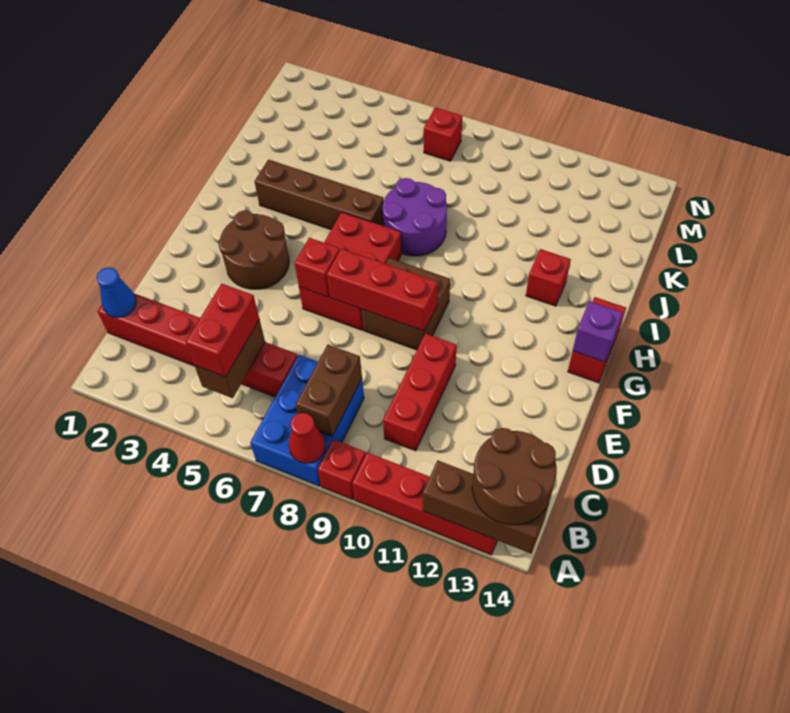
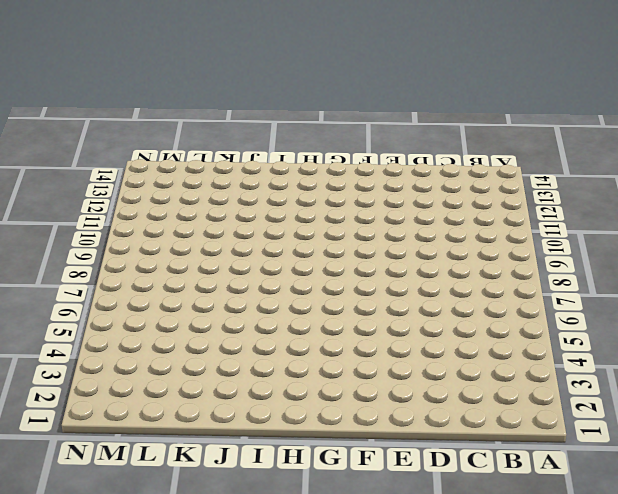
none -> blue 2x3 brick [250,355,364,486]
none -> red 1x1 brick [318,439,366,500]
none -> red 1x4 brick [352,453,497,555]

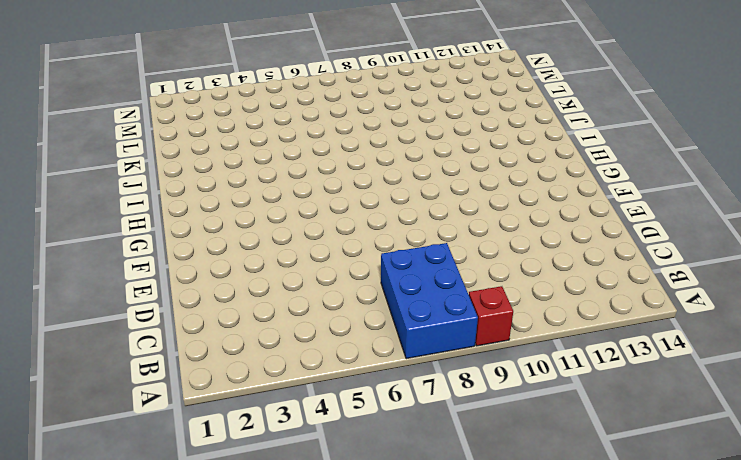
none -> red 1x4 brick [352,453,497,555]
none -> red 1x6 brick [97,293,298,397]
none -> red 1x3 brick [383,334,457,451]

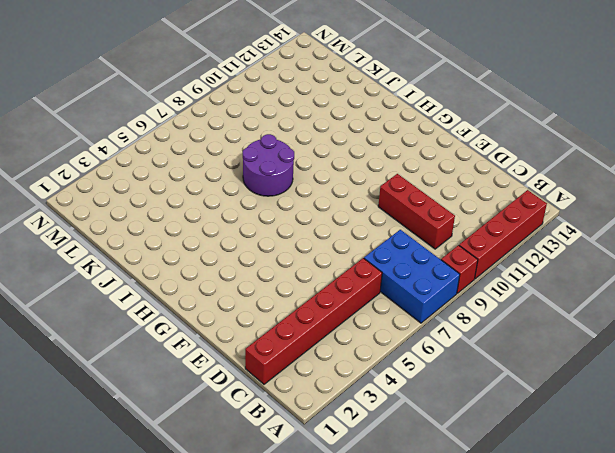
none -> brown 2x2 round brick [218,210,289,289]
none -> red 2x3 brick [299,212,401,330]
none -> brown 2x2 brick [361,258,450,350]

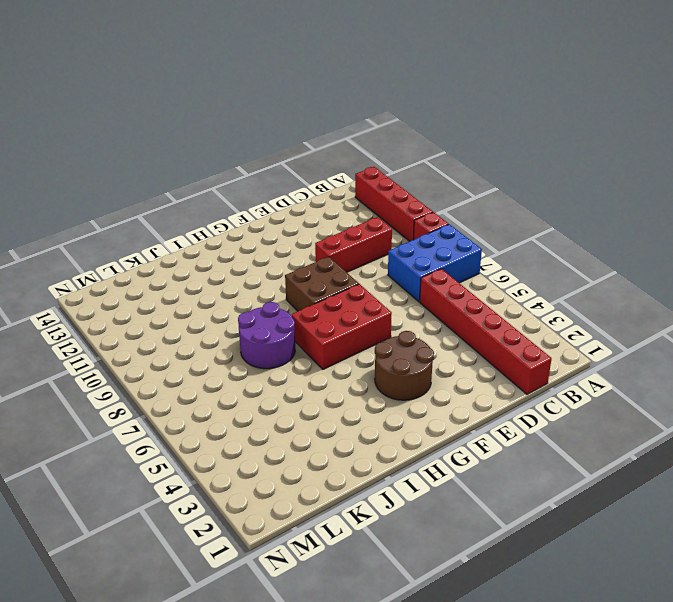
none -> red 1x2 brick [568,297,626,383]
none -> brown 1x4 brick [254,160,384,230]
none -> red 1x1 brick [526,249,571,306]

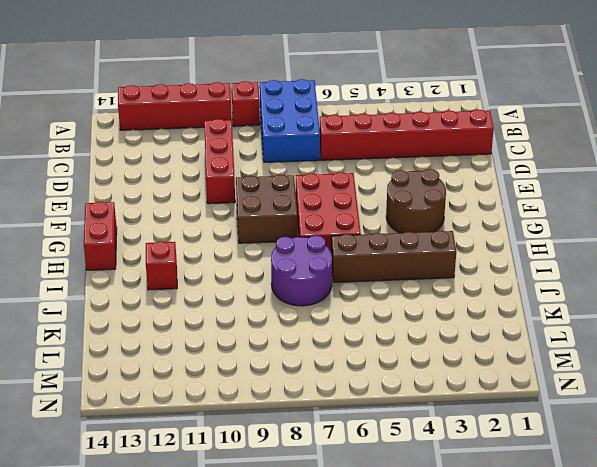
none -> red 1x1 brick [424,107,462,161]
none -> red 1x1 cone [289,413,325,463]
none -> brown 1x3 brick [423,460,548,553]

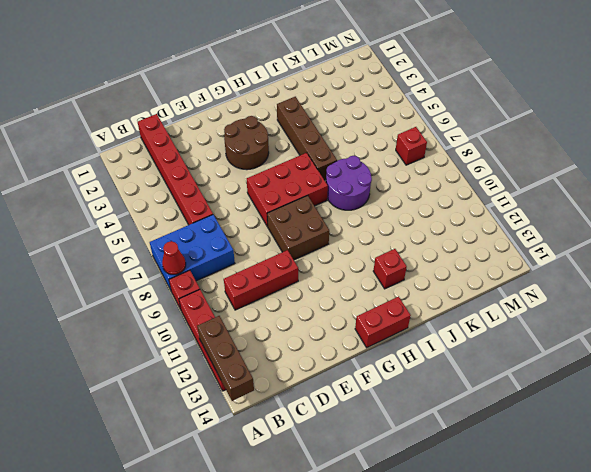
none -> brown 1x2 brick [195,320,265,398]
none -> brown 1x2 brick [296,345,362,437]
none -> blue 1x1 cone [97,267,136,318]

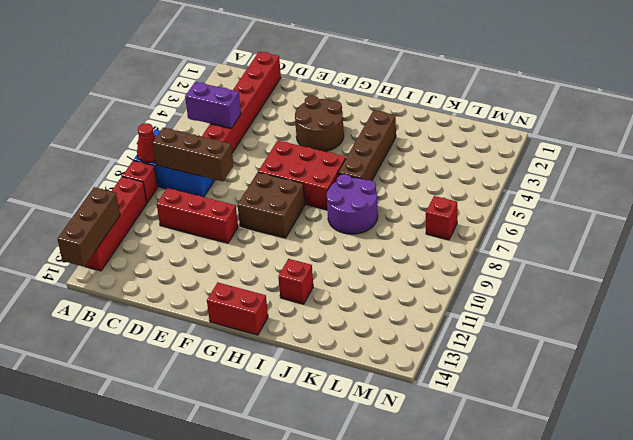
purple 1x2 brick [185,82,241,128] -> brown 1x2 brick [195,320,265,398]
brown 1x3 brick [153,128,233,181] -> brown 1x2 brick [296,345,362,437]
none -> blue 1x1 cone [97,267,136,318]
none -> red 1x1 brick [295,238,340,297]
none -> red 1x3 brick [327,249,438,331]

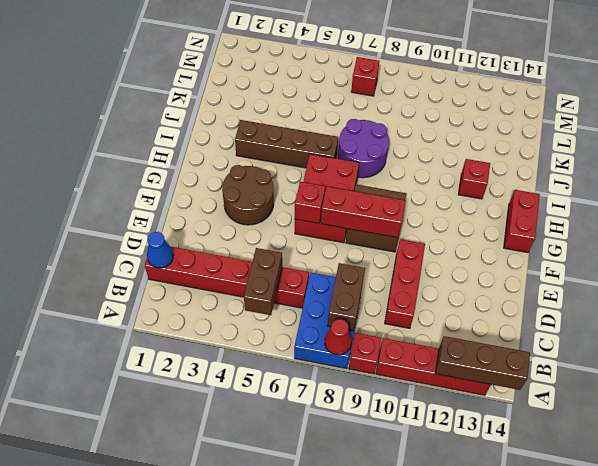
none -> purple 1x1 brick [573,301,623,362]
none -> brown 2x2 round brick [472,428,557,525]
none -> red 1x2 brick [186,284,259,377]

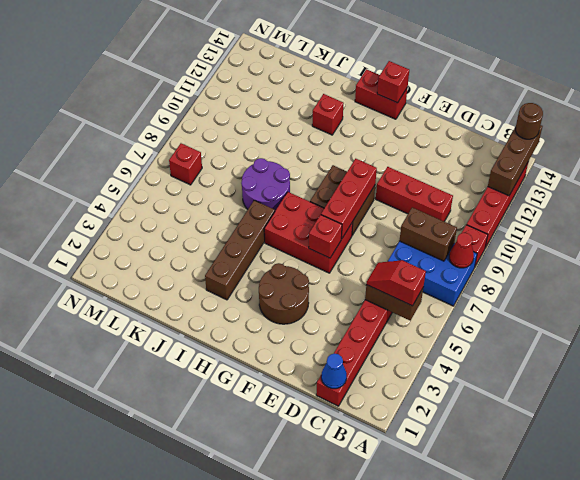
brown 1x1 round brick [515,103,543,139] -> brown 2x2 round brick [472,428,557,525]
red 1x2 slope [366,260,426,306] -> red 1x2 brick [186,284,259,377]
red 1x1 brick [377,61,409,103] -> purple 1x1 brick [573,301,623,362]

